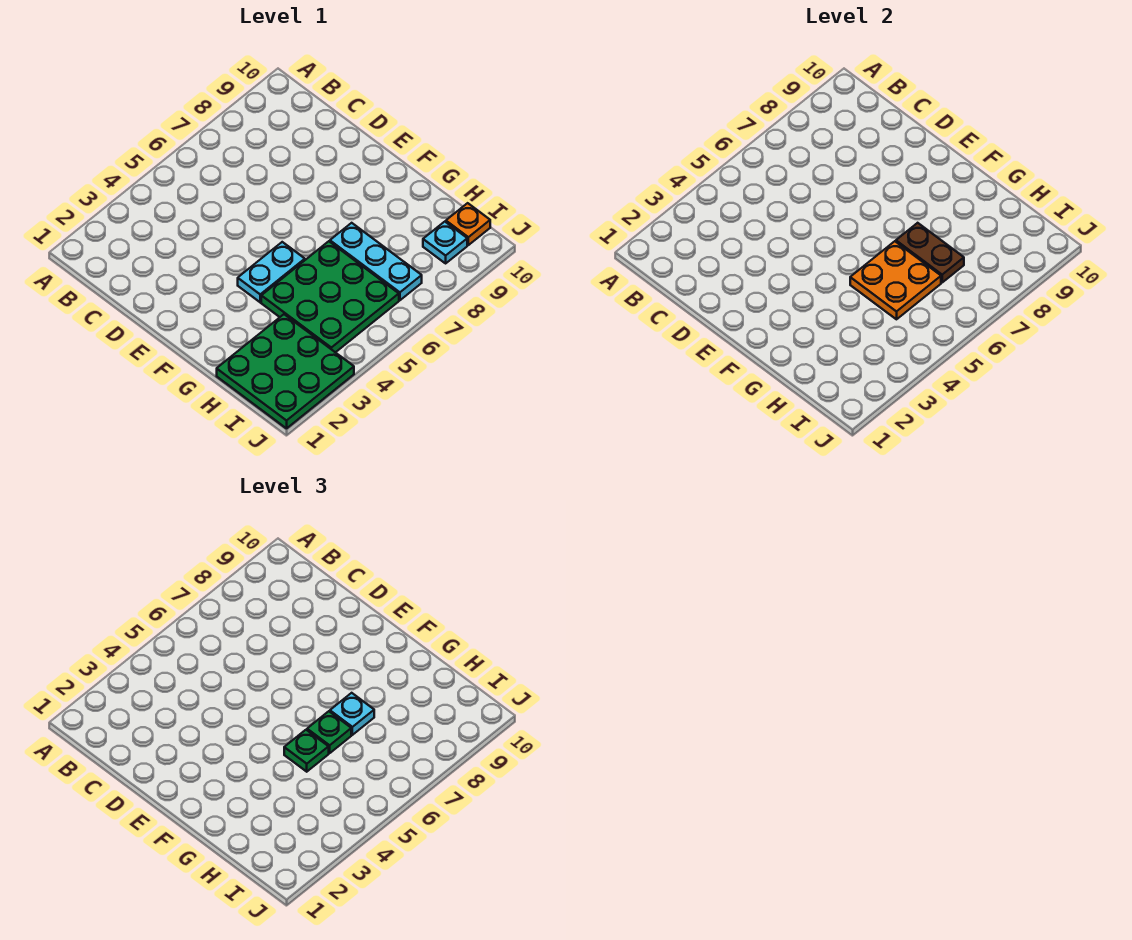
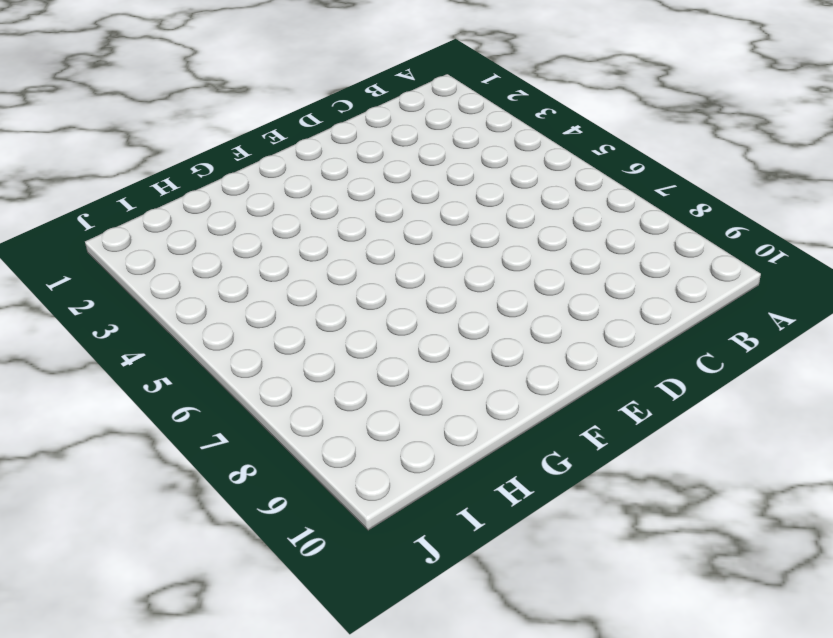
none -> cyan 1x2 plate [238,242,305,302]
none -> green 3x3 plate [261,241,399,352]

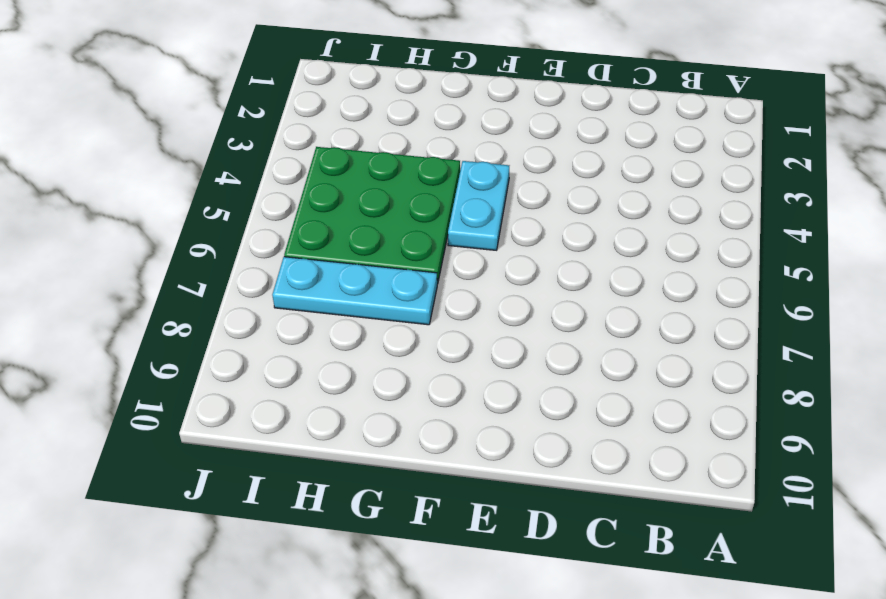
none -> green 3x3 plate [217,314,354,428]
none -> cyan 1x1 plate [423,222,467,263]

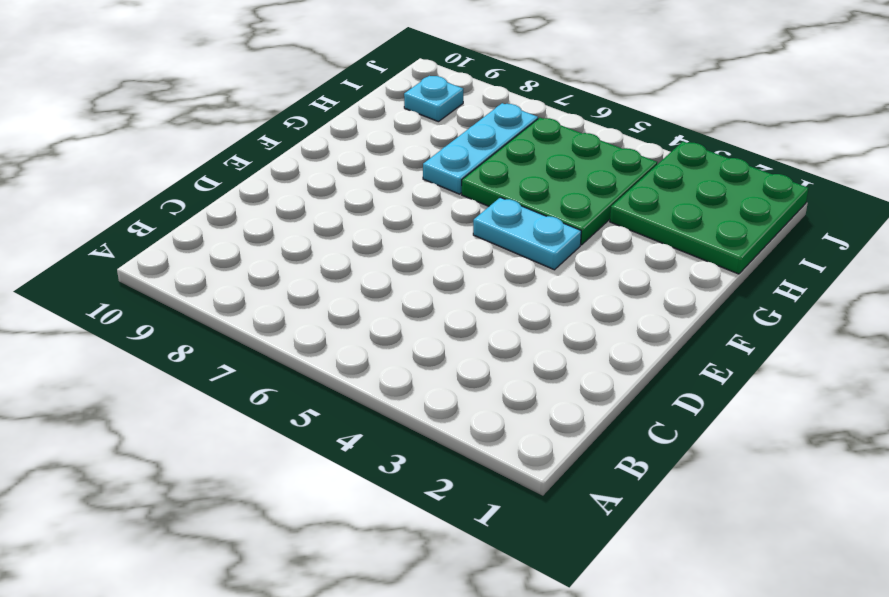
none -> orange 1x1 plate [446,203,490,245]
none -> orange 2x2 plate [850,241,941,319]

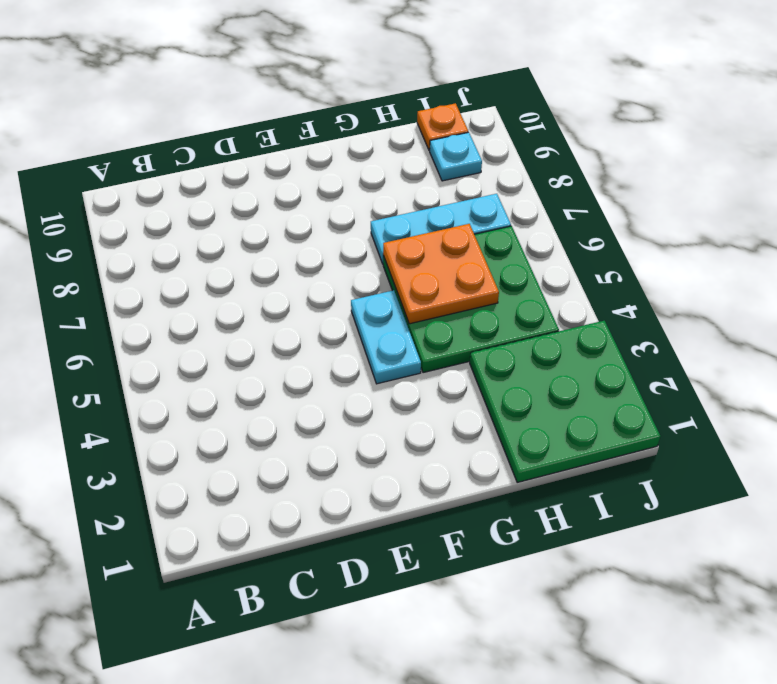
none -> brown 1x2 plate [896,223,964,282]
none -> green 1x1 plate [284,730,329,772]

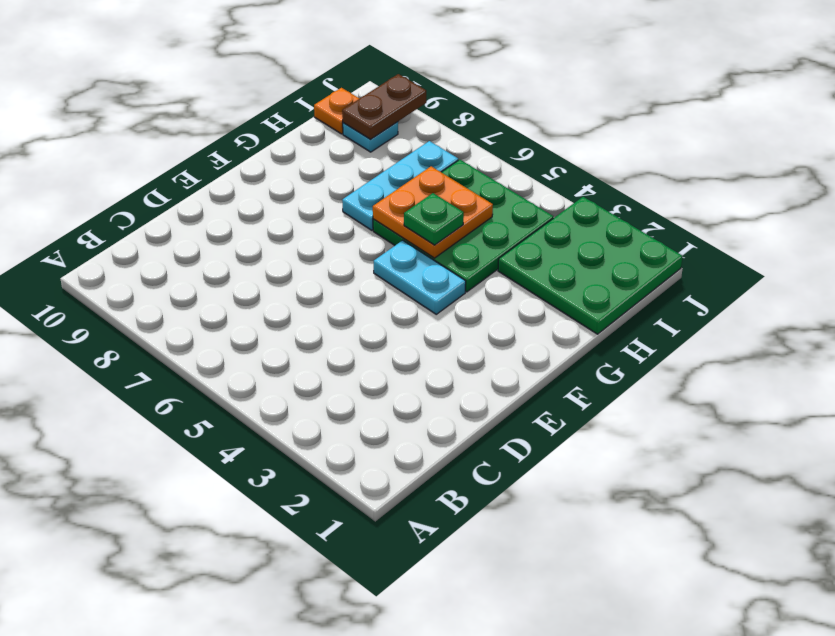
brown 1x2 plate [342,74,426,140] -> brown 1x2 plate moved to [896,223,964,282]
none -> green 1x1 plate [307,711,351,753]
none -> cyan 1x1 plate [330,693,374,735]

